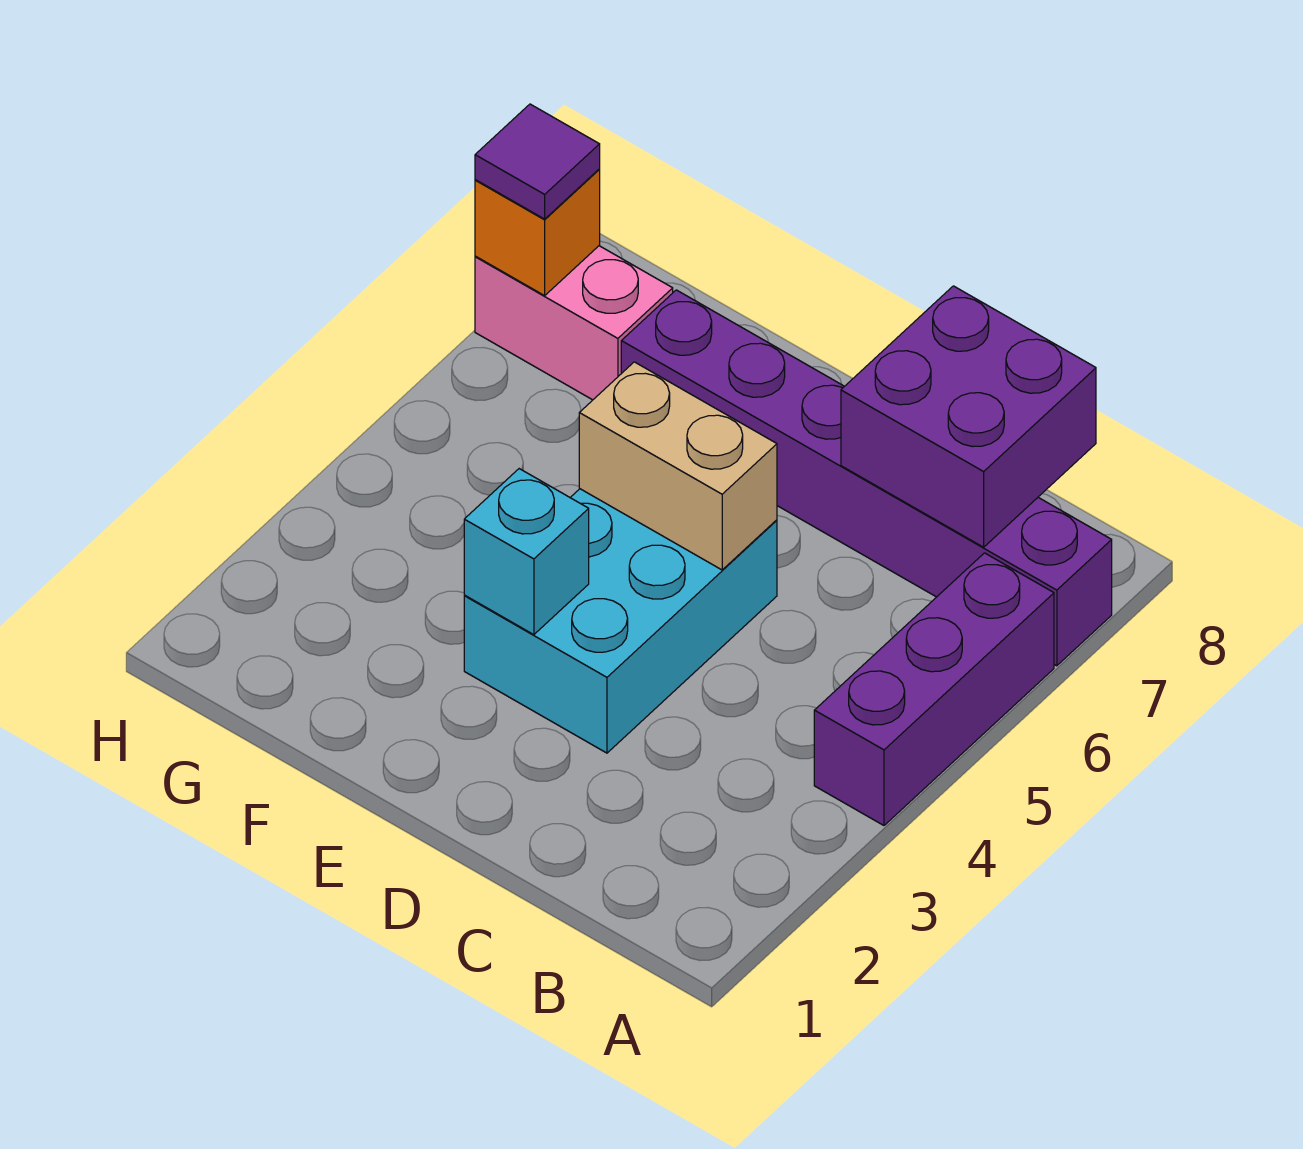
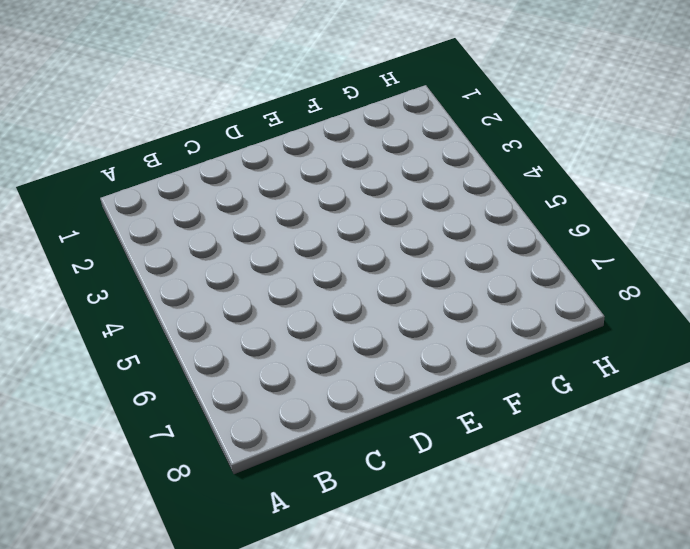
none -> purple 1x3 brick [814,553,1054,825]
none -> purple 1x6 brick [621,290,1112,666]

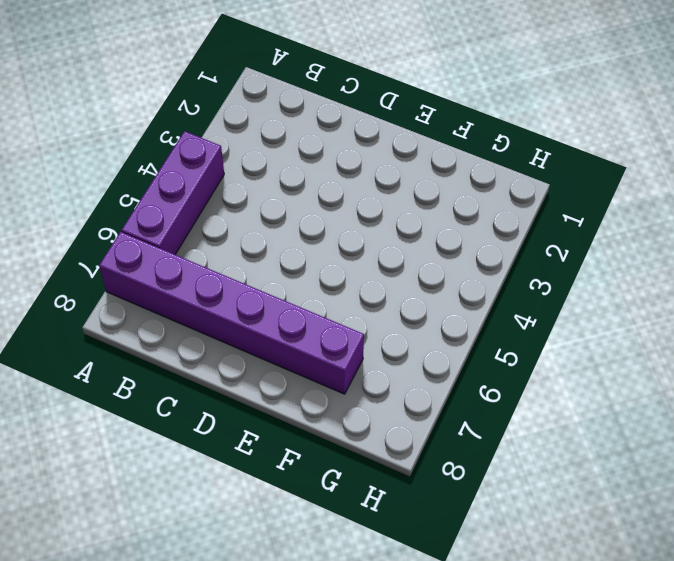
none -> cyan 2x3 brick [464,489,777,753]
none -> pink 1x2 brick [475,246,673,400]

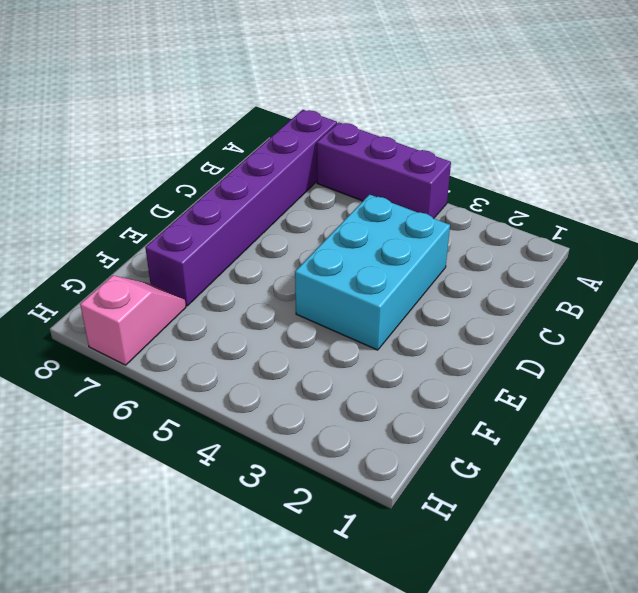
cyan 2x3 brick [295,194,450,350] -> cyan 2x3 brick turned to [464,489,777,753]
pink 1x2 slope [80,276,186,365] -> pink 1x2 brick [475,246,673,400]
none -> purple 2x2 brick [841,286,1096,547]
none -> tan 1x2 brick [579,362,777,570]

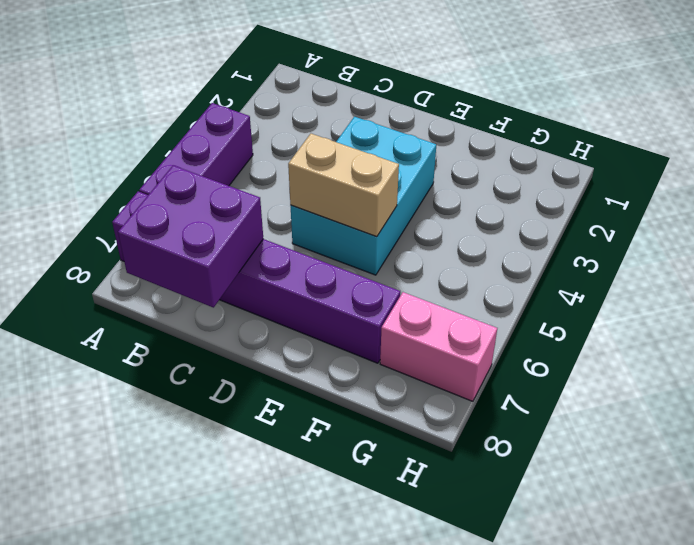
none -> cyan 1x1 brick [464,469,589,635]
none -> orange 1x1 brick [475,170,600,296]

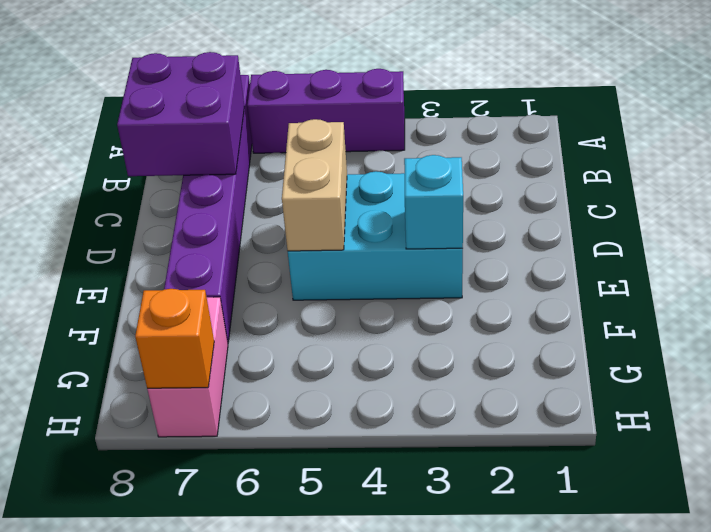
none -> purple 1x1 tile [475,104,600,219]

